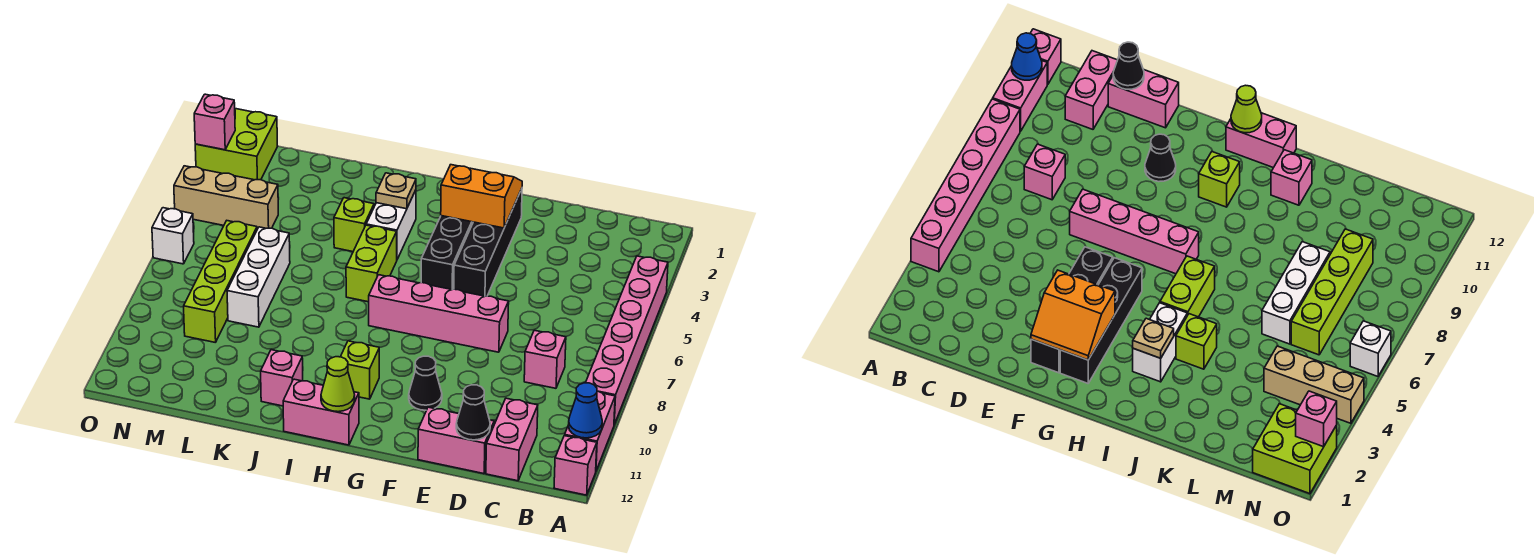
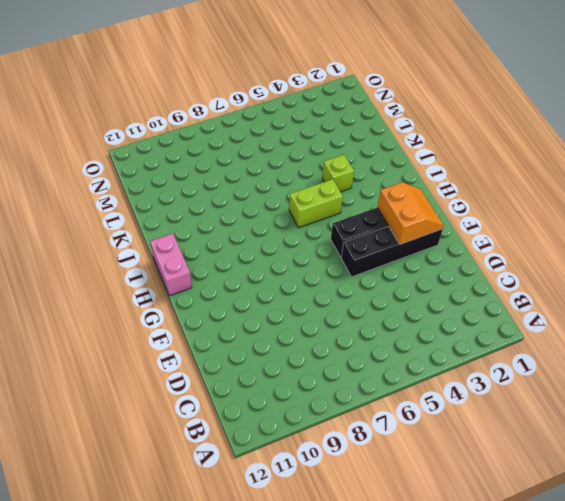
none -> pink 1x6 brick [586,256,668,424]
none -> pink 1x2 brick [565,391,615,471]
none -> pink 1x1 brick [554,436,597,495]

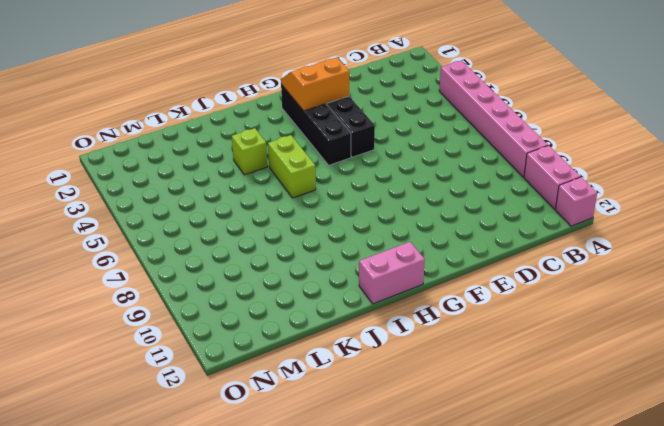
none -> pink 1x1 brick [524,330,566,388]
none -> pink 1x2 brick [486,398,538,481]
none -> pink 1x2 brick [418,407,494,474]

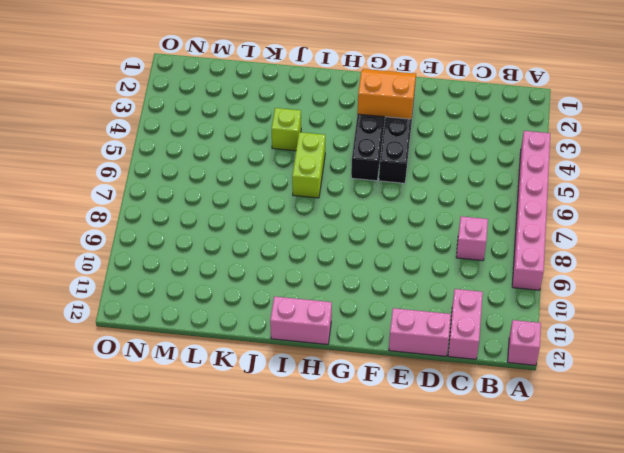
none -> pink 1x2 brick [565,391,615,471]
none -> pink 1x4 brick [369,275,509,352]
none -> black 1x1 cone [409,356,442,410]

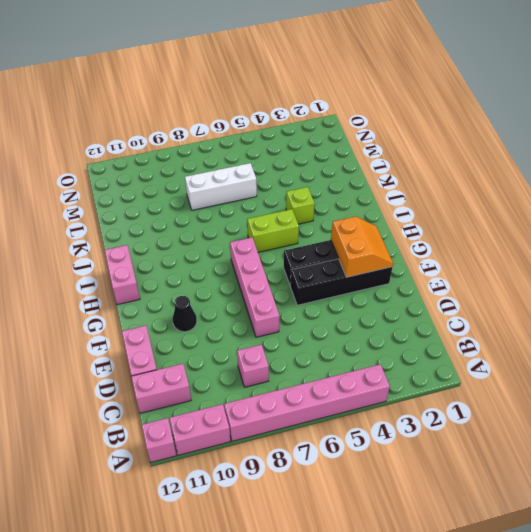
none -> lime 1x1 brick [341,341,379,399]
none -> white 1x2 brick [366,190,416,259]
none -> pink 1x1 brick [261,350,303,406]

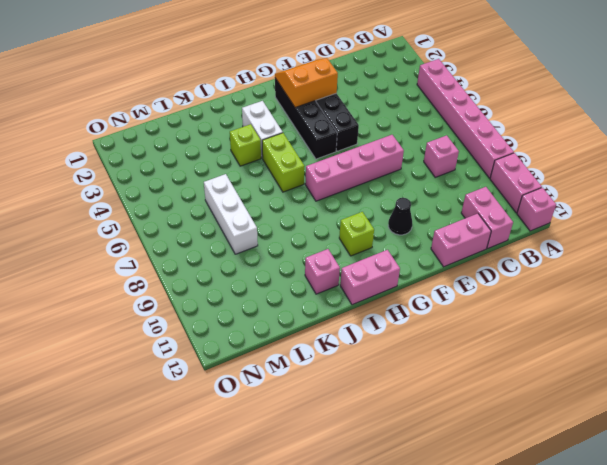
none -> tan 1x3 brick [174,166,278,229]
none -> lime 1x4 brick [184,221,257,343]
none -> lime 2x2 brick [195,109,278,180]

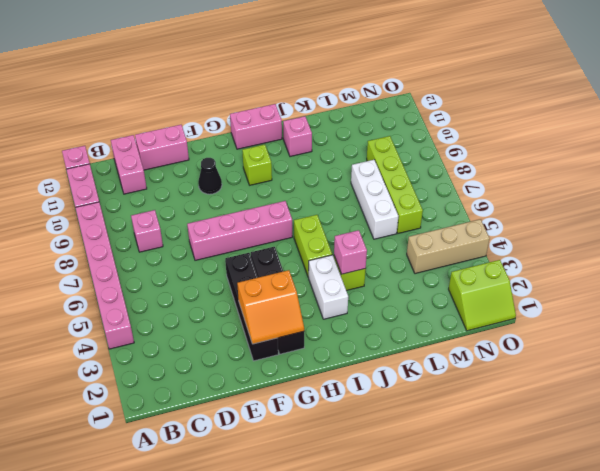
pink 1x1 brick [334,230,367,274] -> pink 1x1 brick moved to [194,94,235,150]
lime 2x2 slope [449,260,516,331] -> lime 2x2 brick [195,109,278,180]
none -> white 1x1 brick [152,208,194,264]
none -> blue 1x1 cone [569,383,602,438]
none -> black 1x1 cone [456,385,490,440]

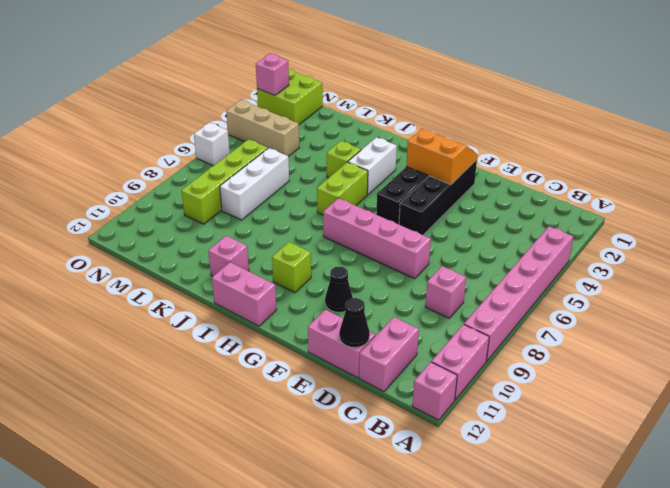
none -> blue 1x1 cone [569,383,602,438]
none -> lime 1x1 cone [321,357,355,412]
none -> tan 1x1 plate [376,173,416,209]

